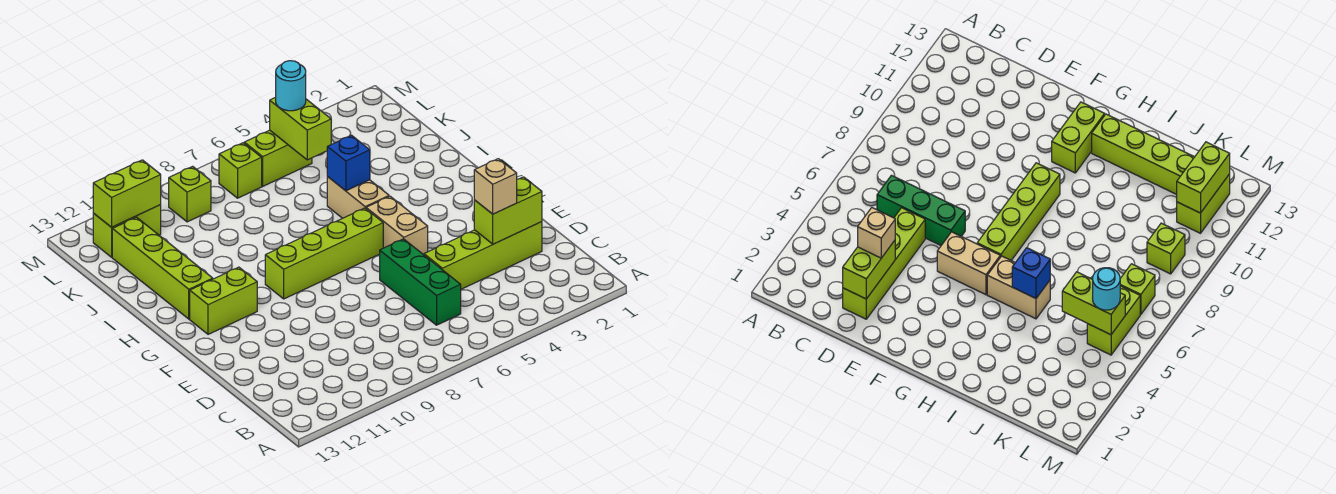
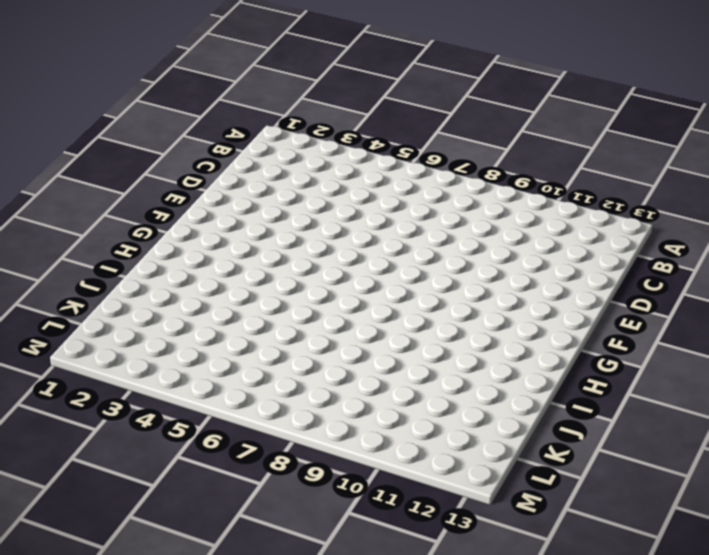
none -> green 1x3 brick [380,239,461,325]
none -> lime 1x4 brick [424,222,542,289]
none -> tan 1x2 brick [366,196,428,255]

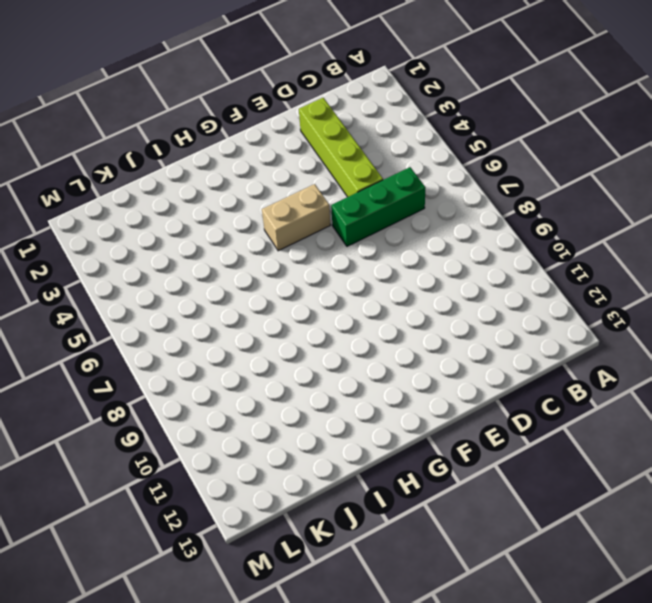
none -> lime 1x4 brick [265,208,383,299]
none -> lime 1x2 brick [190,267,257,334]
none -> tan 1x2 brick [327,177,389,218]

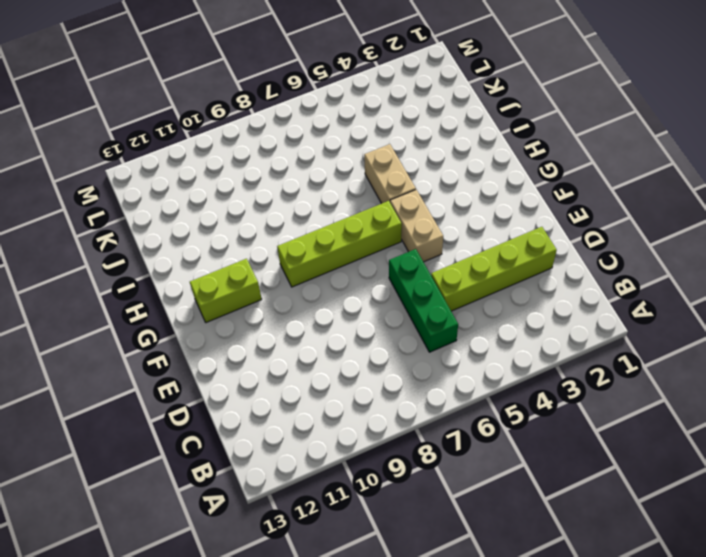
none -> lime 1x4 brick [112,217,213,319]
none -> lime 1x2 brick [244,130,312,186]
none -> lime 1x1 brick [219,143,262,198]

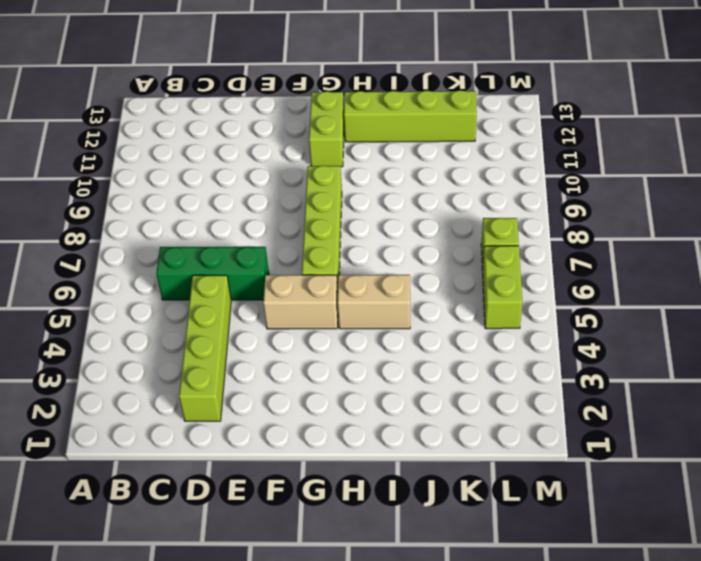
none -> lime 1x1 brick [169,166,211,222]
none -> lime 1x2 brick [93,205,161,257]
none -> lime 1x2 brick [474,177,542,244]

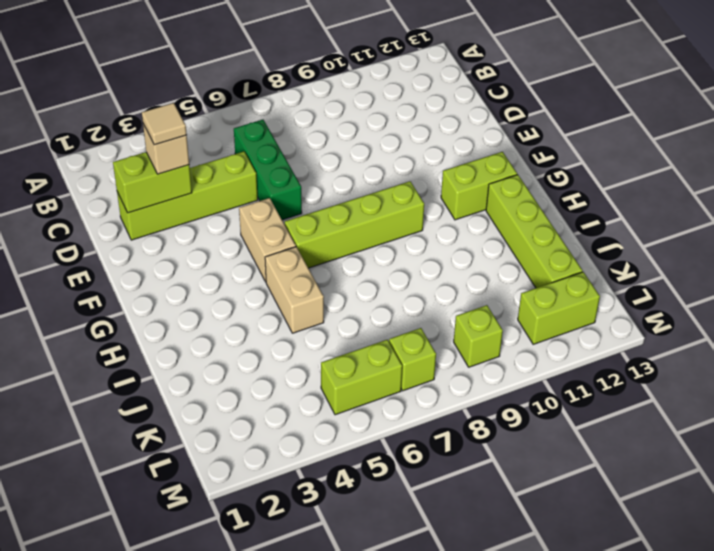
tan 1x1 tile [142,103,187,145] -> none
none -> blue 1x1 brick [327,135,370,191]
none -> lime 1x2 brick [270,97,331,160]
none -> lime 1x2 brick [93,160,161,227]

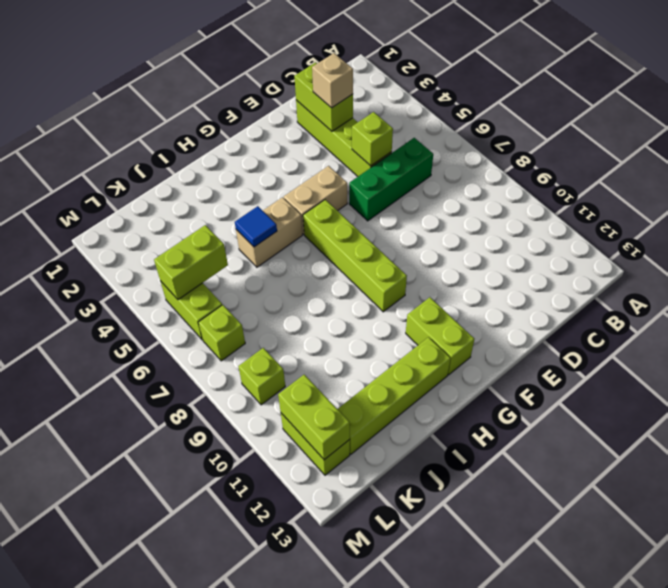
lime 1x1 brick [352,112,393,166] -> none
blue 1x1 tile [235,206,277,247] -> blue 1x1 brick [327,135,370,191]
none -> cyan 1x1 round brick [276,61,306,111]

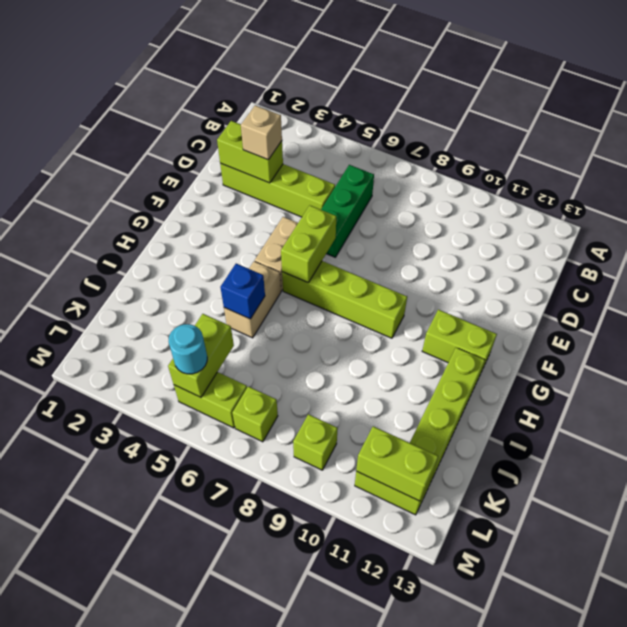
lime 1x2 brick [281,206,336,283] -> none

